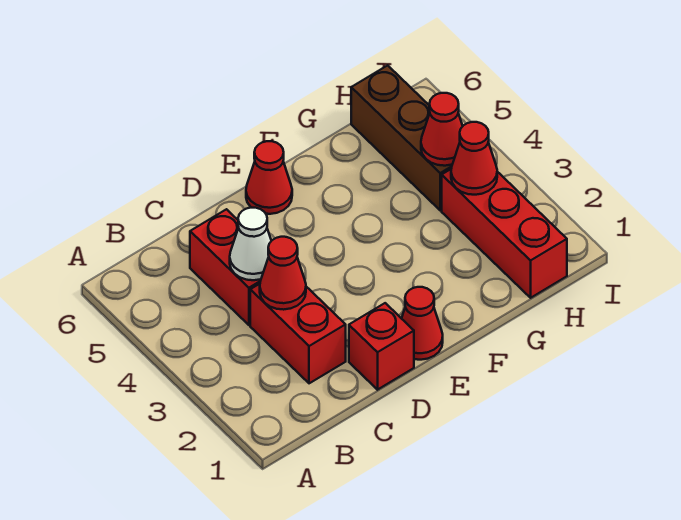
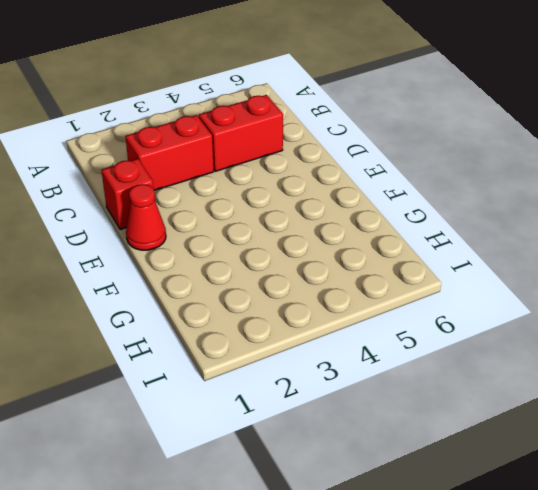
none -> red 1x1 cone [246,141,292,214]
none -> red 1x3 brick [442,169,567,298]

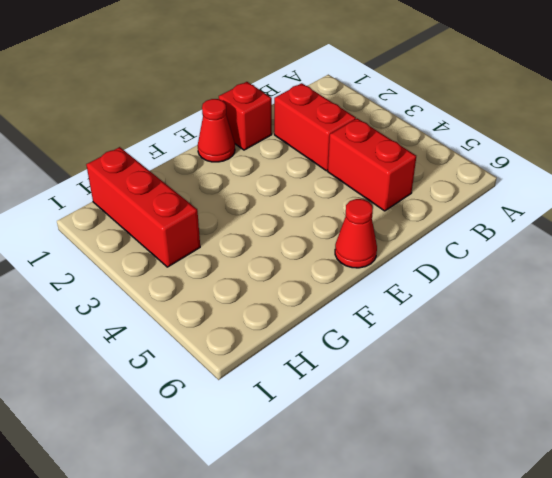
none -> brown 1x3 brick [351,65,452,210]
none -> red 1x1 cone [260,237,306,310]

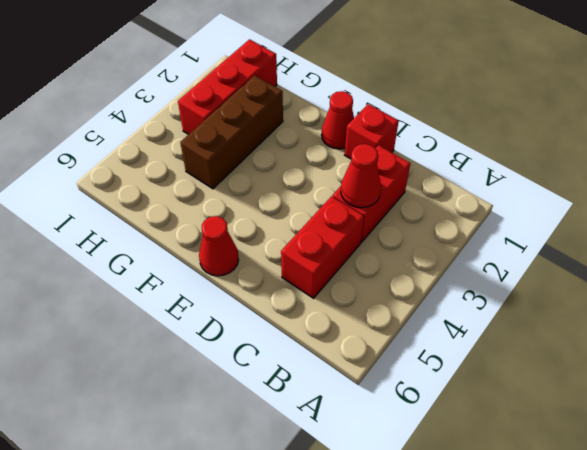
brown 1x3 brick [180,75,283,189] -> brown 1x3 brick moved to [351,65,452,210]
none -> white 1x1 cone [230,208,271,280]
none -> red 1x1 cone [451,122,497,195]

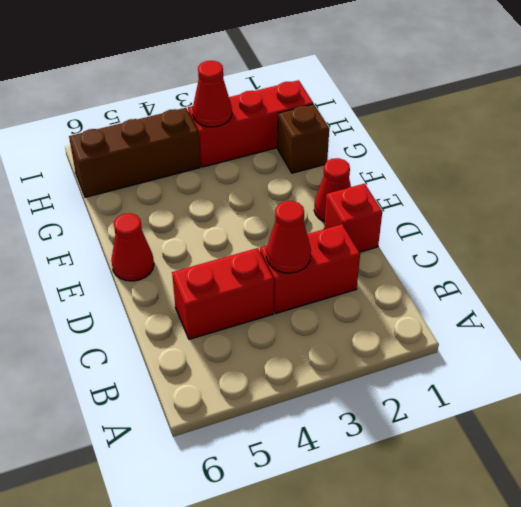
brown 1x1 brick [278,104,329,173] -> none
none -> white 1x1 cone [230,208,271,280]
none -> red 1x1 cone [421,93,463,166]

